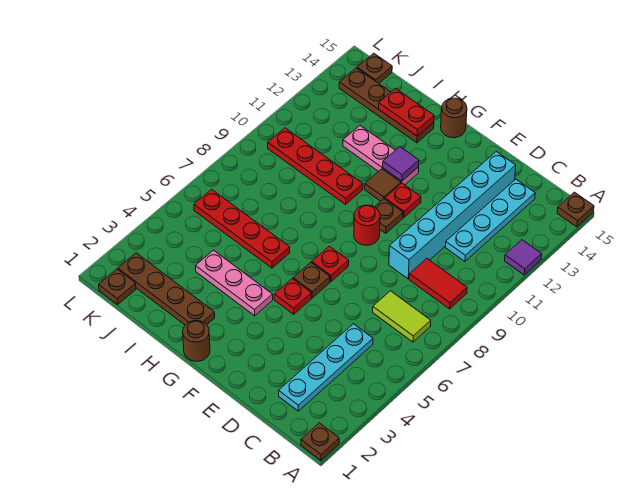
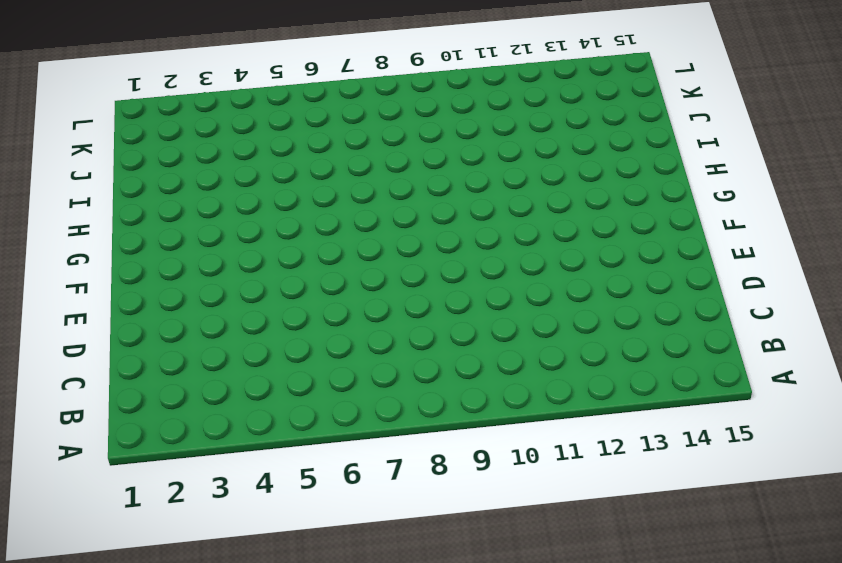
none -> brown 1x1 plate [301,423,339,460]
none -> purple 1x1 tile [505,240,542,275]
none -> brown 1x1 plate [557,192,594,227]

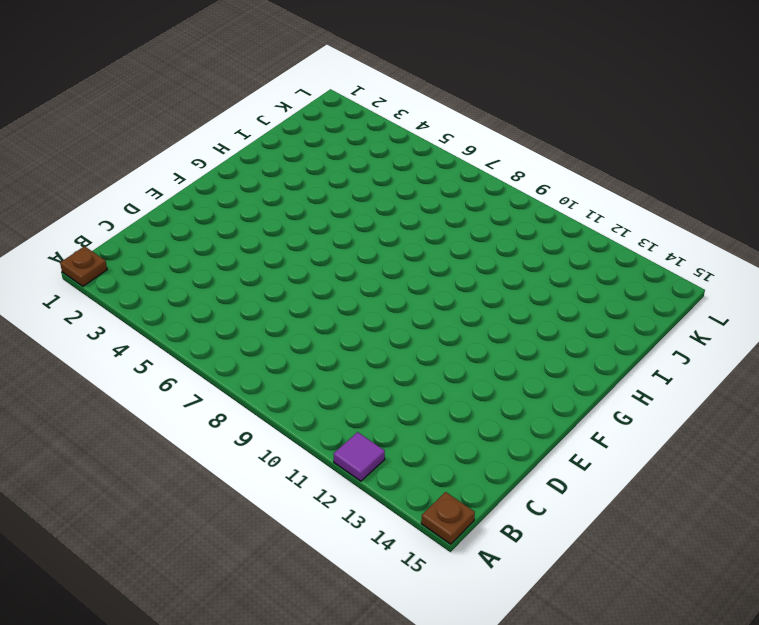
none -> lime 1x2 tile [373,291,431,342]
none -> red 1x2 tile [409,259,467,309]
none -> cyan 1x4 plate [279,324,373,411]

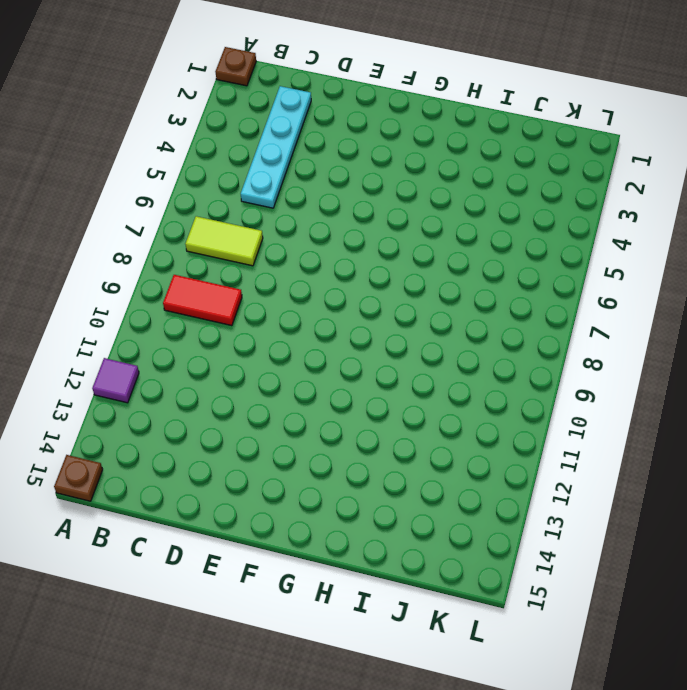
none -> cyan 1x4 plate [445,179,535,261]
none -> cyan 1x6 brick [389,152,516,279]
none -> red 1x1 plate [274,279,312,314]

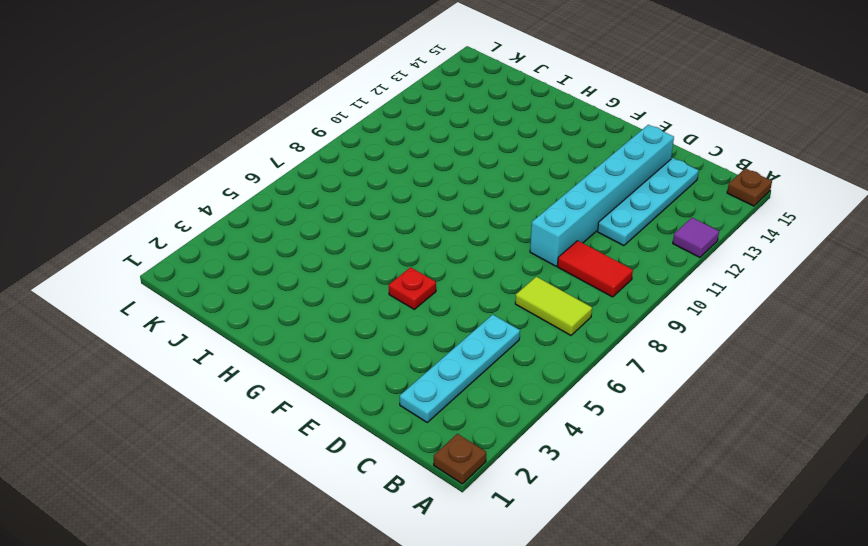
none -> brown 1x1 plate [293,262,330,298]
none -> red 1x1 plate [312,246,349,282]
none -> red 1x1 round brick [354,205,380,245]

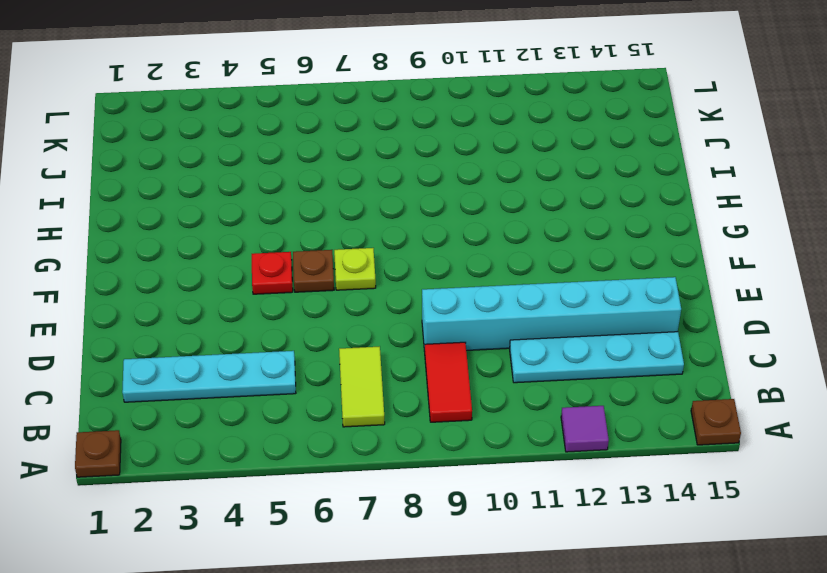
lime 1x1 plate [334,248,376,290] -> red 1x1 plate [312,246,349,282]
none -> red 1x1 round brick [354,205,380,245]
none -> brown 1x1 plate [375,199,403,233]
none -> red 1x1 plate [385,183,421,218]

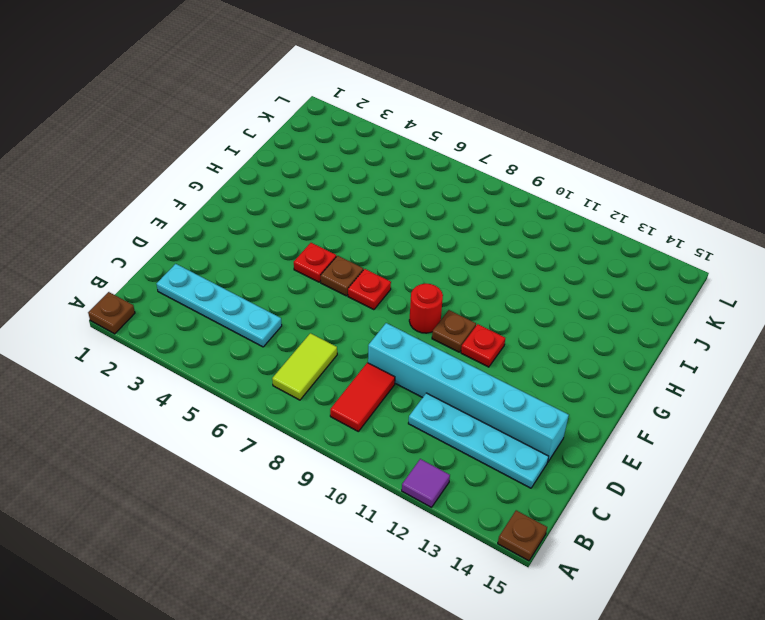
none -> brown 1x1 round brick [183,321,210,361]
none -> pink 1x3 plate [196,250,273,316]
none -> brown 1x1 tile [365,169,401,201]

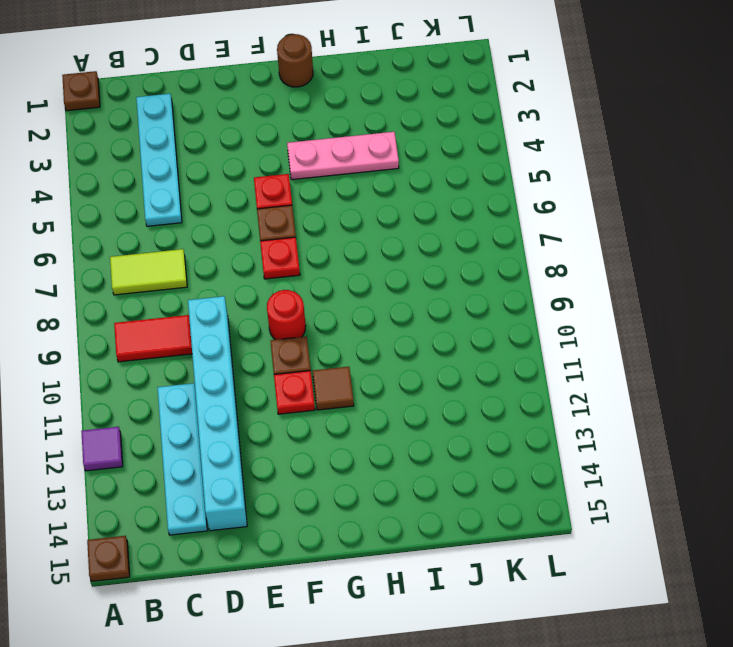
none -> pink 1x3 plate [343,126,419,185]
none -> brown 1x1 round brick [441,98,467,138]
none -> brown 1x4 plate [118,253,215,325]

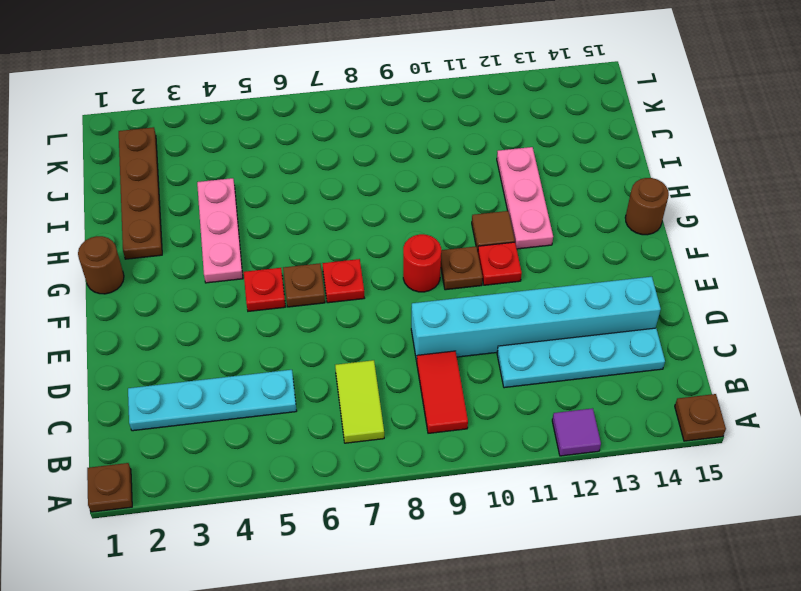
none -> red 1x4 plate [194,189,290,268]
none -> red 1x4 plate [268,128,363,204]
none -> brown 1x4 plate [339,68,434,143]

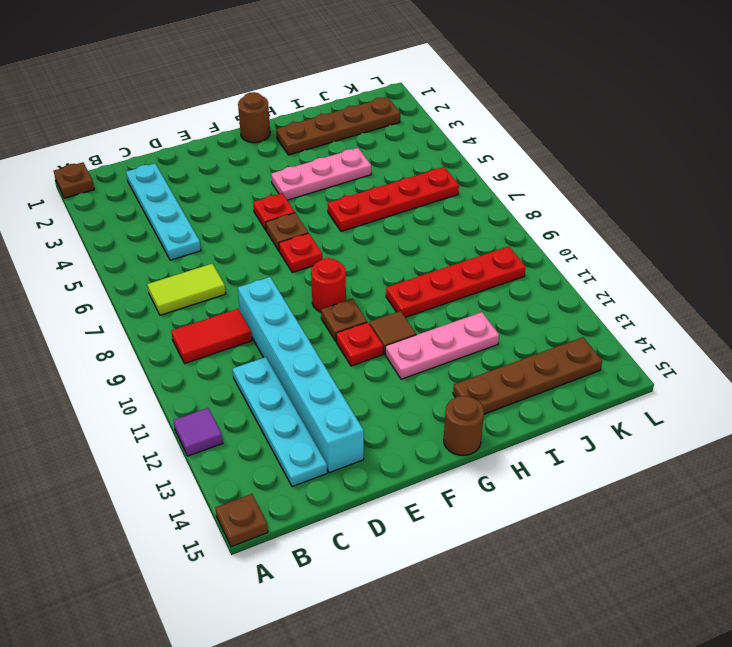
none -> brown 1x1 plate [99,269,136,305]
none -> brown 1x1 plate [357,53,392,83]
none -> purple 1x1 tile [383,147,419,181]

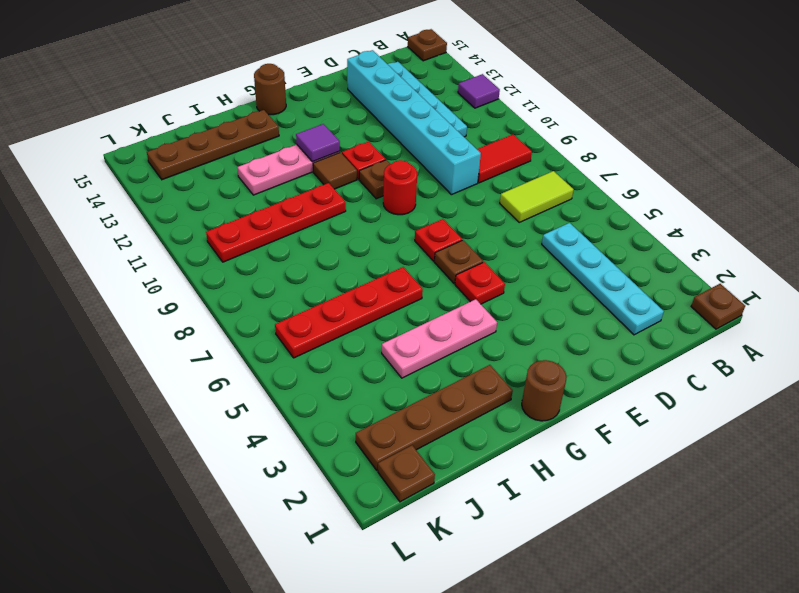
none -> brown 1x1 plate [357,53,392,83]
none -> red 1x2 plate [379,89,434,136]

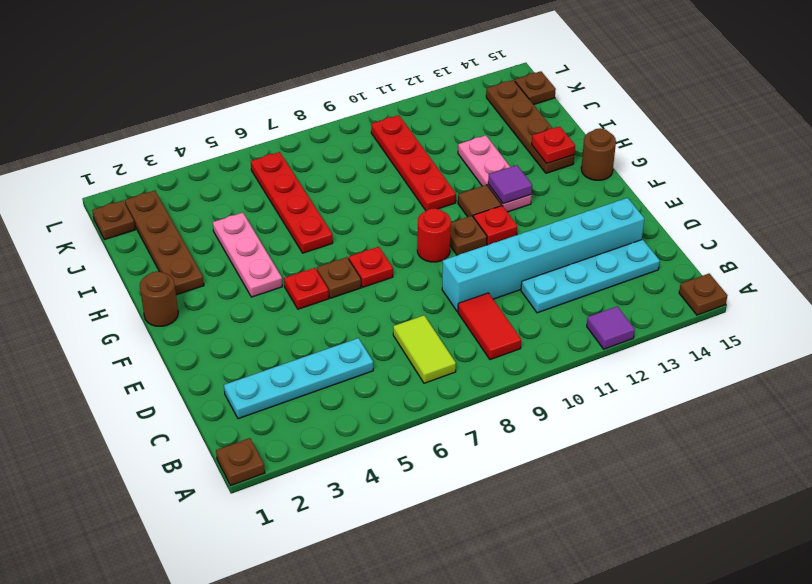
red 1x1 plate [532,126,575,163] -> red 1x2 plate [379,89,434,136]

